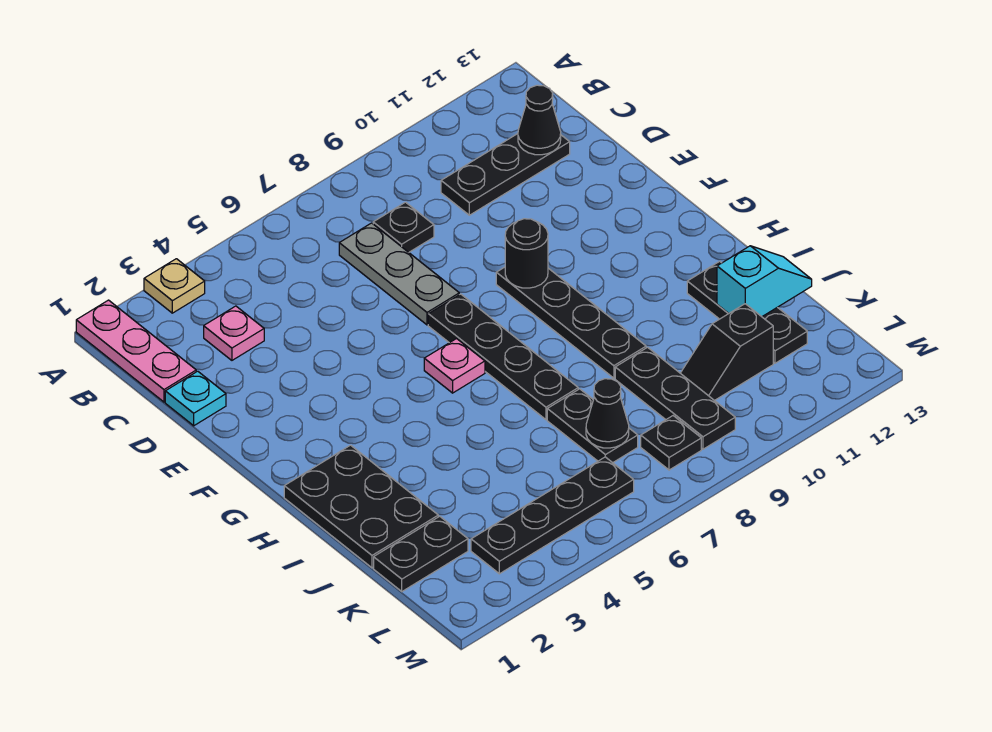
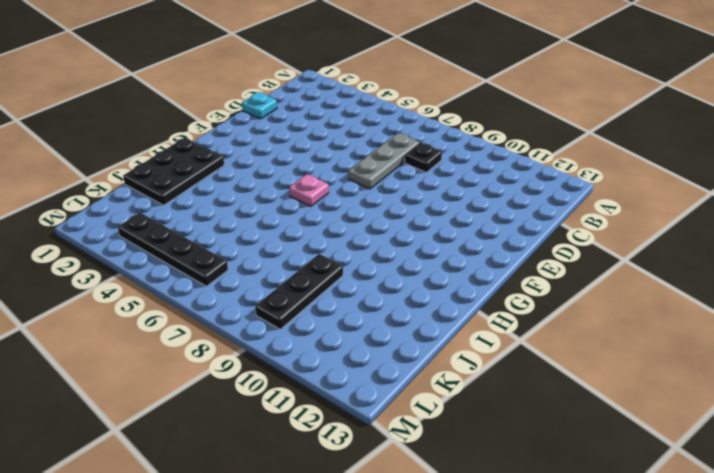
none -> pink 1x3 plate [76,300,196,402]
none -> tan 1x1 plate [144,259,205,313]
none -> pink 1x1 plate [204,306,264,360]

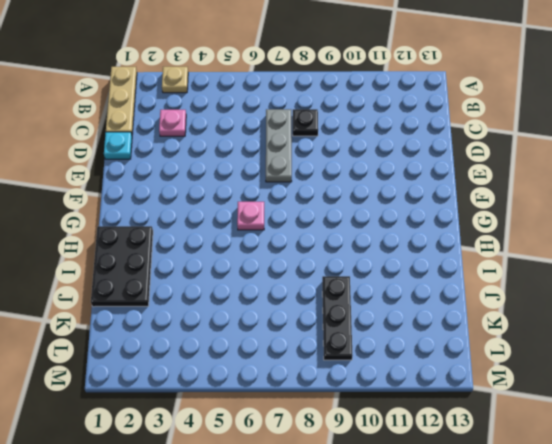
tan 1x3 plate [106,67,137,134] -> pink 1x3 plate [76,300,196,402]
none -> black 1x3 plate [441,134,570,215]
none -> black 1x4 plate [428,294,578,420]
none -> black 1x4 plate [496,267,646,378]

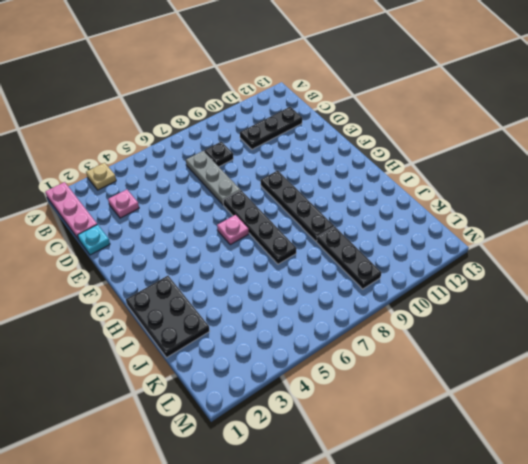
none -> black 1x3 plate [687,261,807,363]
none -> black 1x2 plate [547,389,638,463]
none -> black 1x2 plate [374,516,468,591]

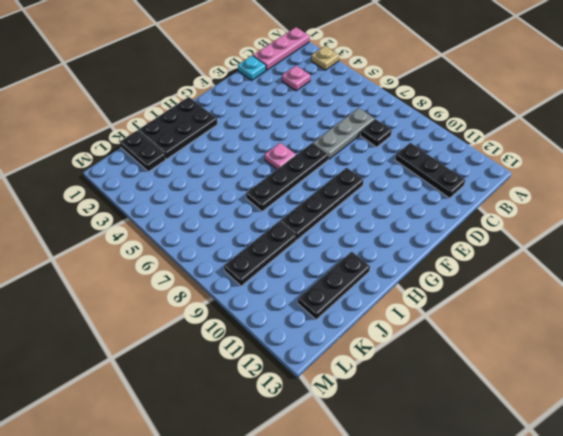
none -> black 1x2 plate [547,389,638,463]
none -> black 1x2 slope [681,304,773,401]
none -> black 1x4 plate [471,457,634,574]

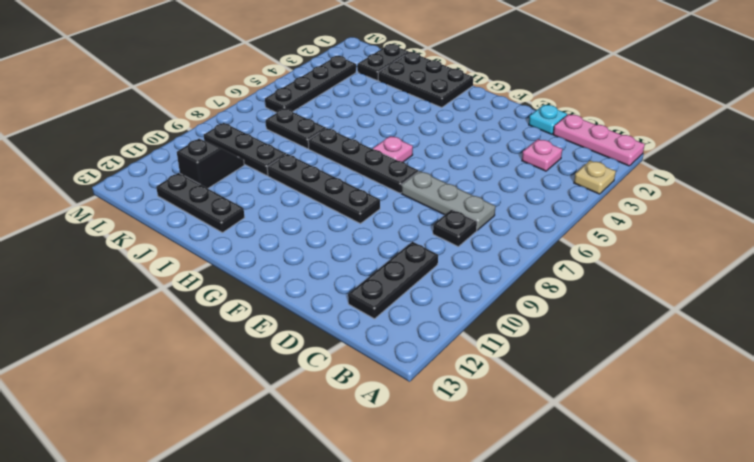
none -> black 1x1 plate [641,416,701,470]
none -> black 1x1 cone [518,85,561,155]
none -> black 1x1 round brick [505,219,548,288]

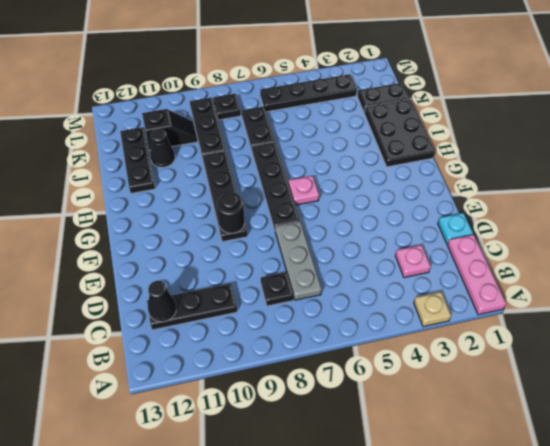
black 1x1 cone [151,129,175,167] -> black 1x1 cone moved to [586,379,629,448]
none -> cyan 1x2 slope [717,246,812,317]

